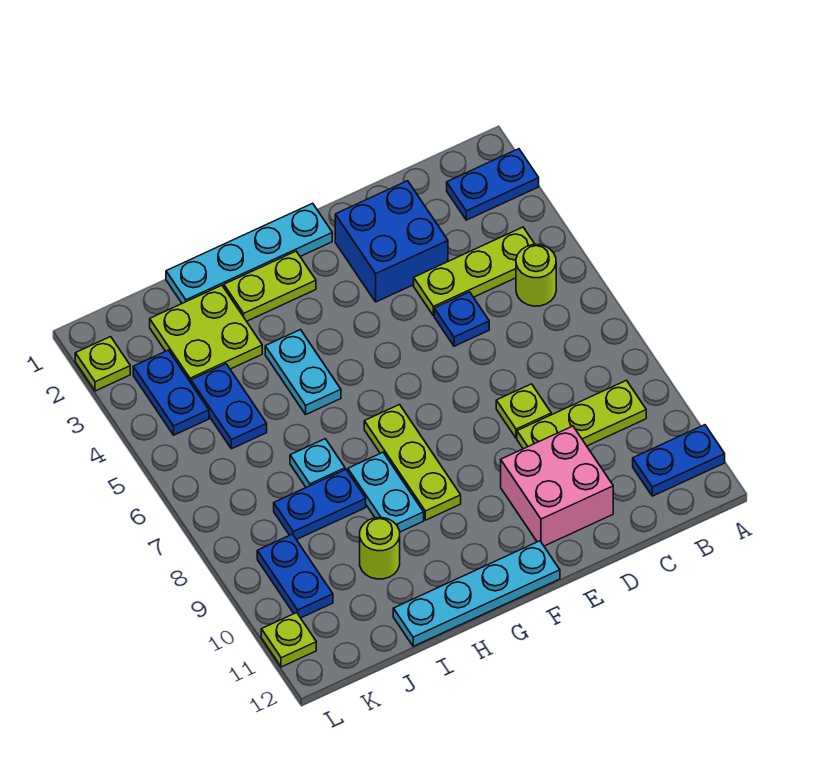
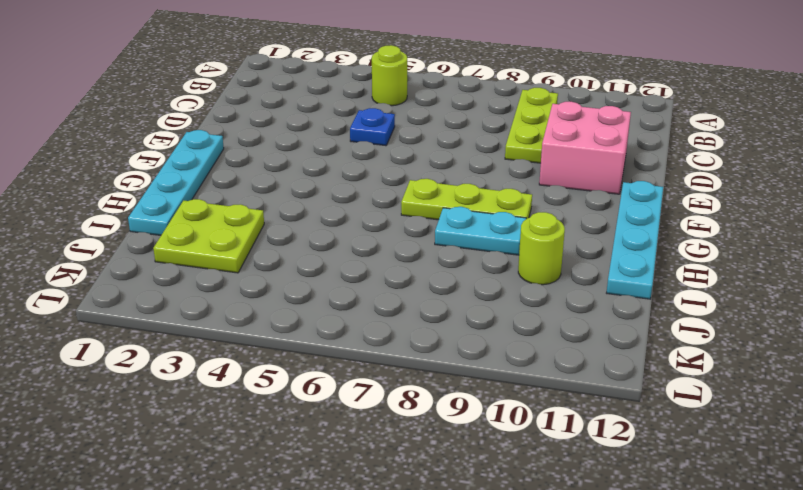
none -> blue 1x2 plate [447,149,539,220]
none -> blue 1x2 plate [633,425,725,496]
none -> lime 1x3 plate [414,227,535,316]

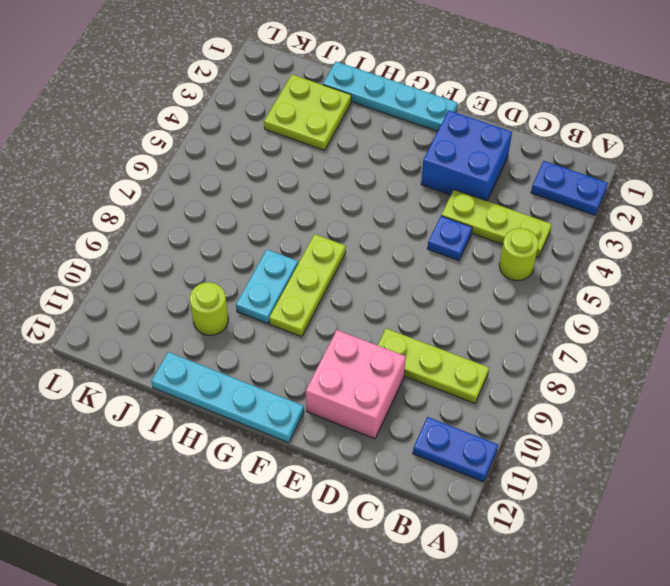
none -> lime 1x1 plate [496,384,551,438]
none -> lime 1x2 plate [224,251,316,321]
none -> cyan 1x2 plate [265,330,341,414]

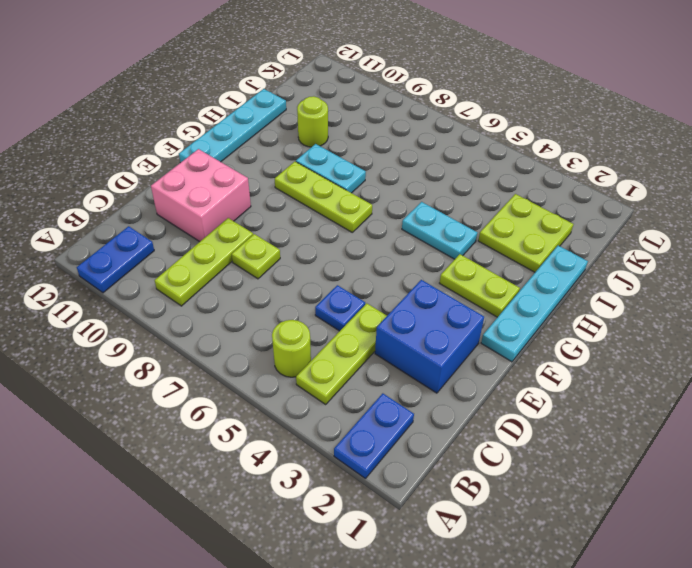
lime 1x2 plate [440,254,520,317] -> lime 1x2 plate turned to [224,251,316,321]
none -> cyan 1x1 plate [290,439,345,487]
none -> blue 1x2 plate [274,469,366,540]
none -> blue 1x2 plate [191,364,267,449]

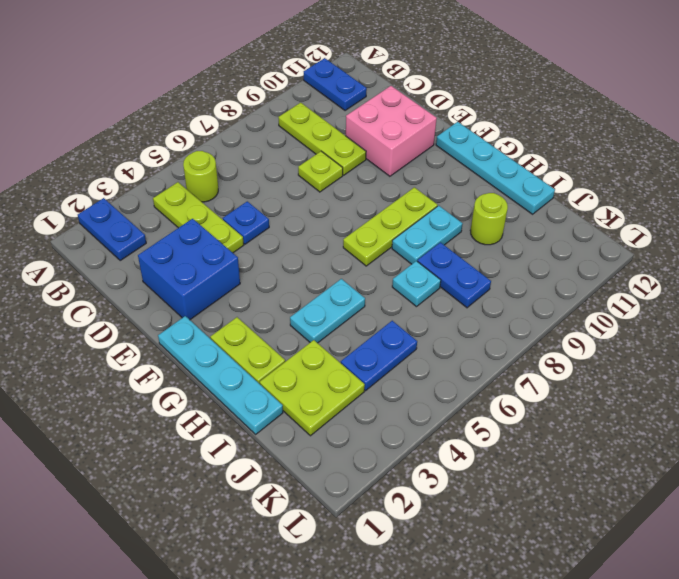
none -> blue 1x2 plate [133,350,209,435]
none -> blue 1x2 plate [257,534,333,618]
none -> lime 1x1 plate [75,337,130,391]

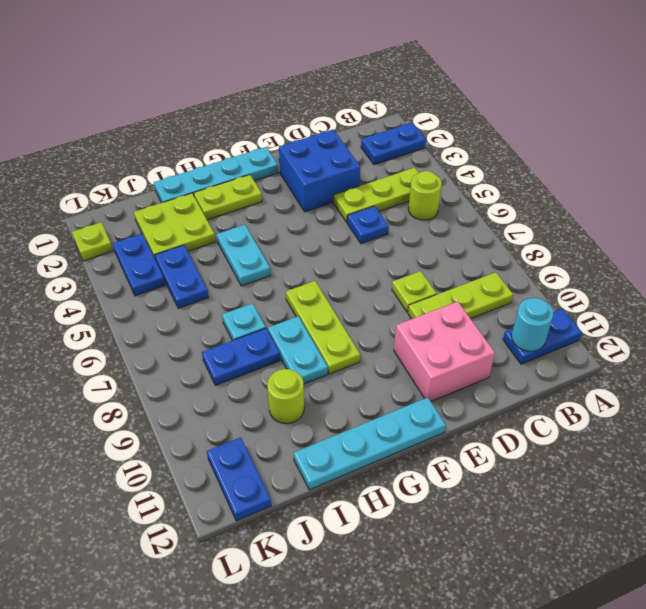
cyan 1x1 round brick [511,298,554,351] -> none
blue 1x2 plate [207,437,271,521] -> blue 1x2 plate moved to [257,534,333,618]
none -> lime 1x1 plate [261,613,316,667]

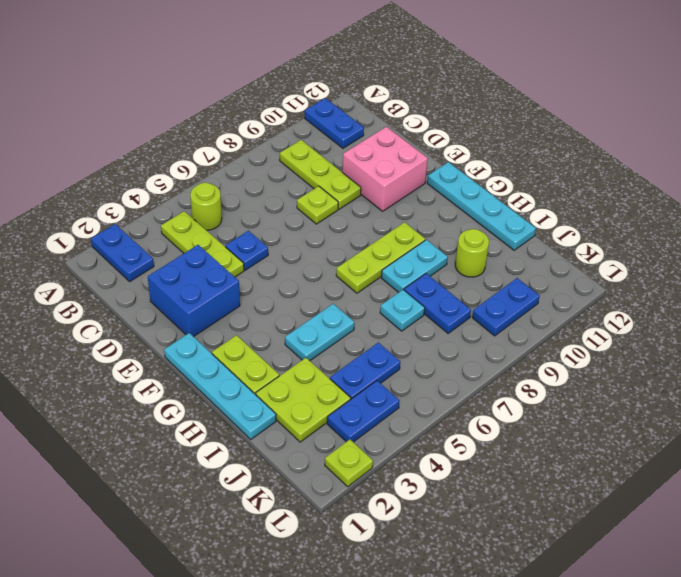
none -> lime 1x1 plate [261,613,316,667]

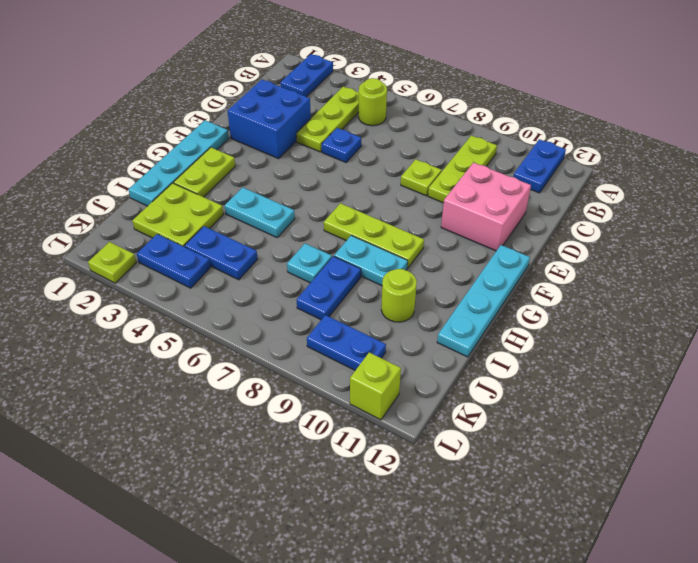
lime 1x1 brick [350,352,401,420] -> lime 1x1 plate [261,613,316,667]

